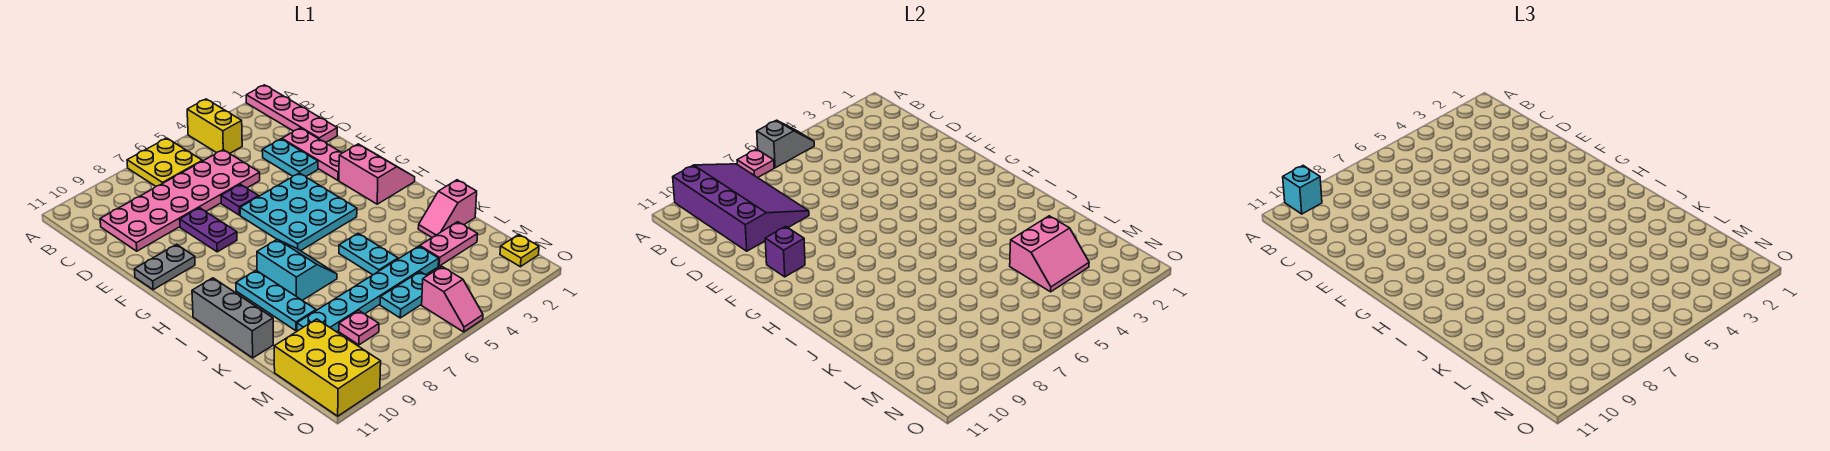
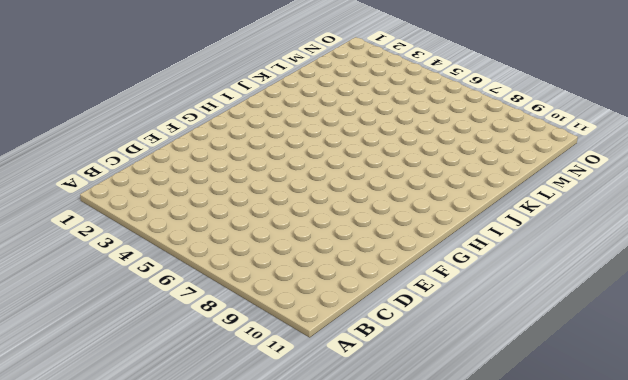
none -> pink 1x4 plate [246,85,337,142]
none -> yellow 1x2 brick [187,99,242,154]
none -> yellow 2x2 plate [127,138,202,186]

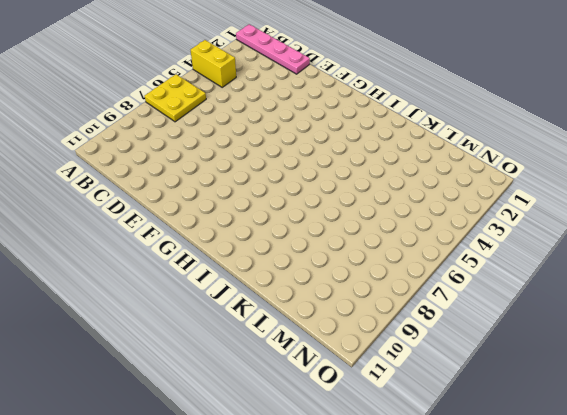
none -> pink 2x6 plate [100,150,260,251]
none -> pink 1x3 plate [282,128,342,180]
none -> cyan 1x2 plate [262,139,318,176]

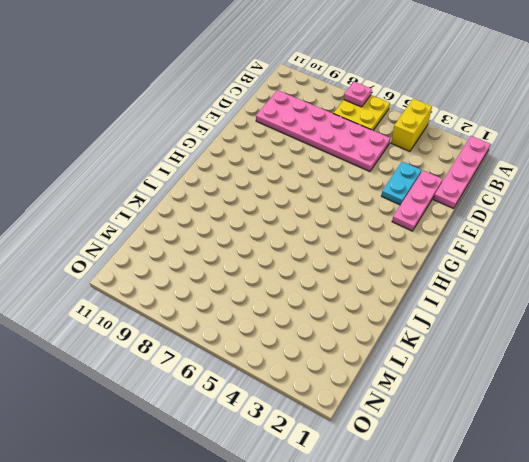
none -> purple 1x1 plate [221,184,259,215]
none -> purple 1x2 plate [180,208,237,252]
none -> cyan 3x3 plate [240,173,357,251]

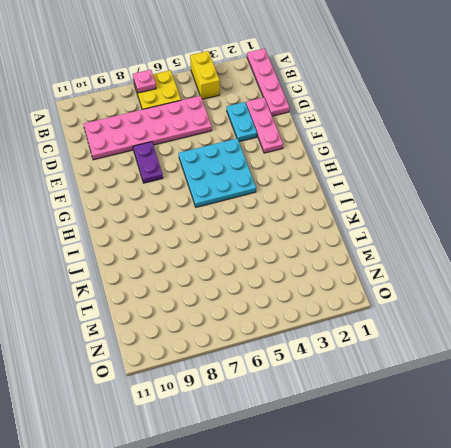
none -> purple 1x1 plate [221,184,259,215]
none -> grey 1x2 plate [135,244,195,290]
none -> pink 2x2 slope [339,144,415,204]

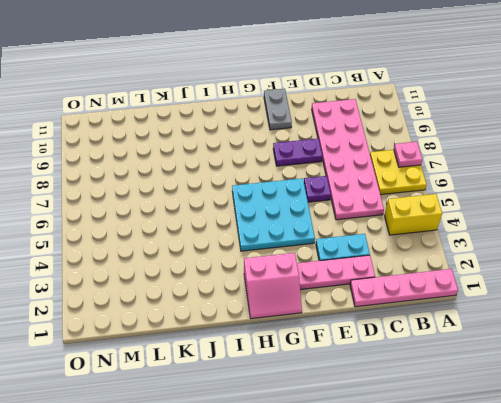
none -> cyan 2x2 slope [257,239,337,300]
none -> cyan 1x3 plate [236,270,316,331]
none -> grey 1x3 brick [192,278,273,358]

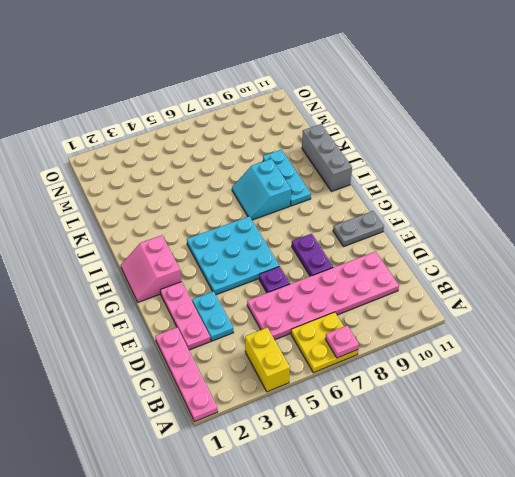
none -> cyan 1x2 plate [339,233,398,275]
none -> pink 1x2 slope [418,180,477,238]
none -> pink 1x2 plate [420,222,478,266]

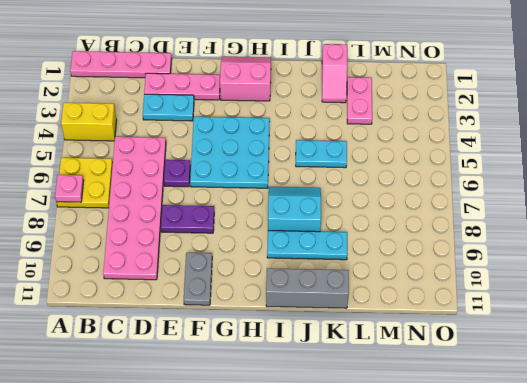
none -> cyan 1x6 plate [297,246,439,332]
none -> cyan 1x2 plate [380,272,427,318]
none -> pink 1x1 plate [339,311,379,345]

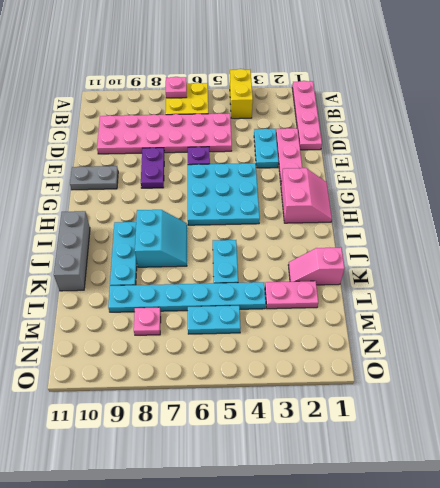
none -> yellow 2x3 brick [274,319,381,416]
none -> yellow 1x1 plate [500,235,539,267]
none -> pink 1x2 slope [422,267,483,332]

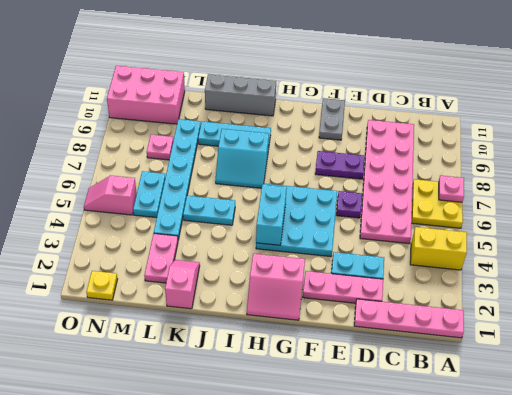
cyan 1x2 brick [256,184,287,245] -> none
pink 2x3 brick [107,66,185,124] -> yellow 2x3 brick [274,319,381,416]
none -> grey 1x2 slope [757,120,814,168]
none -> purple 3x4 slope [673,164,809,251]
none -> purple 1x1 brick [765,226,805,277]

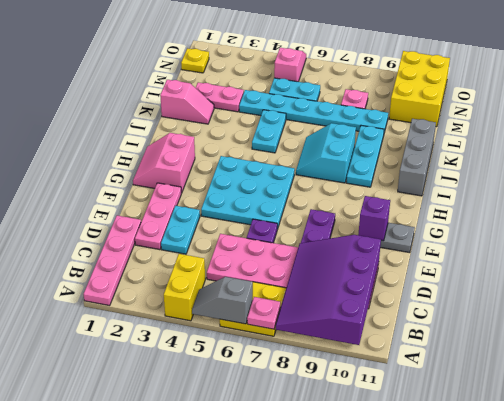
none -> pink 2x2 slope [1010,216,1089,292]
none -> cyan 1x1 brick [1283,166,1322,214]

